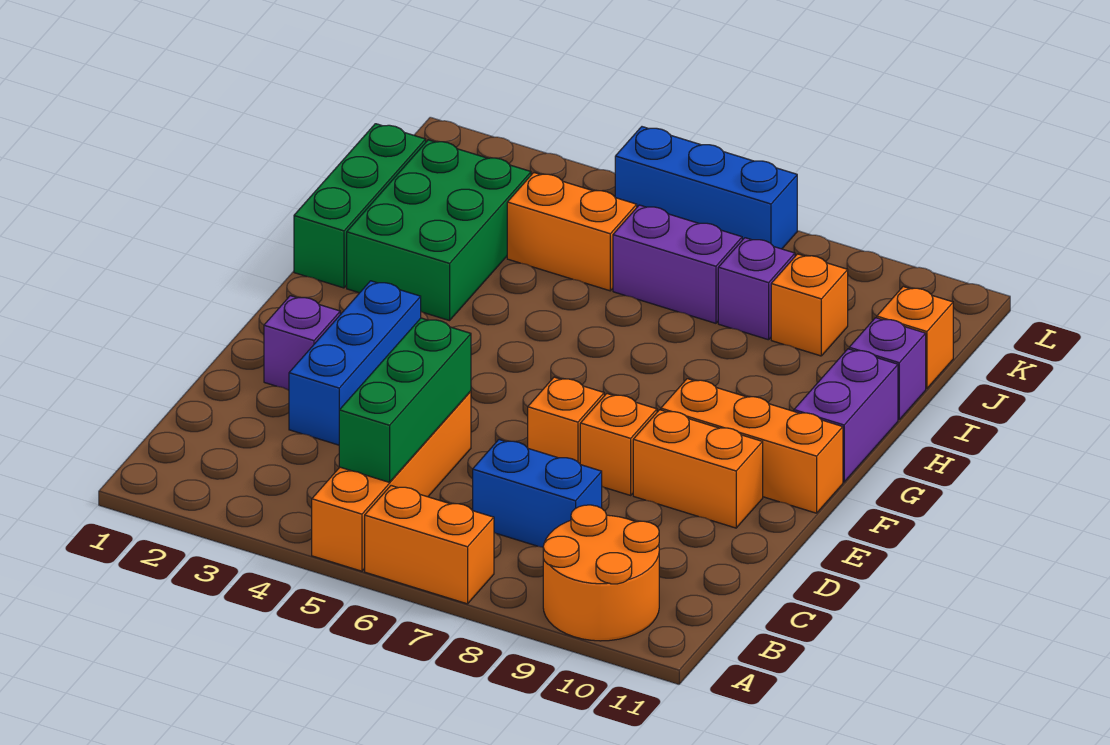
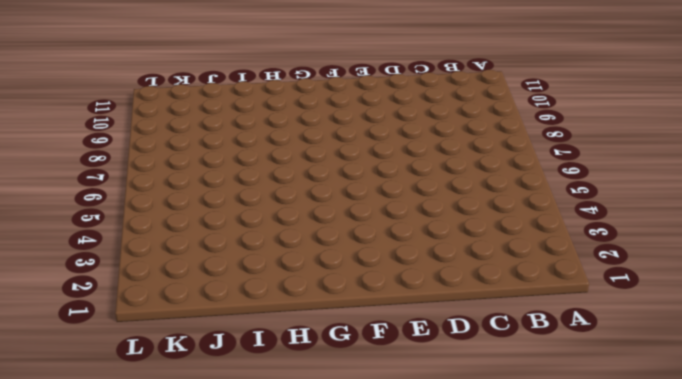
none -> orange 1x4 brick [312,391,471,571]
none -> orange 1x2 brick [365,486,494,604]
none -> orange 2x2 round brick [543,505,659,641]

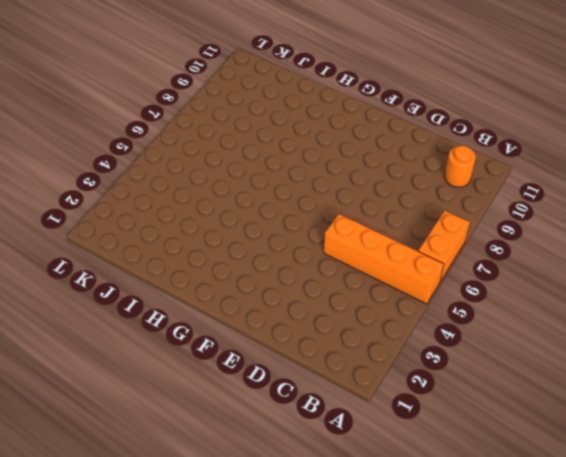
orange 1x1 round brick [445,146,476,187] -> orange 2x2 round brick [543,505,659,641]
none -> blue 1x2 brick [473,440,602,547]
none -> blue 1x3 brick [289,281,421,445]
none -> purple 1x1 brick [264,296,340,390]

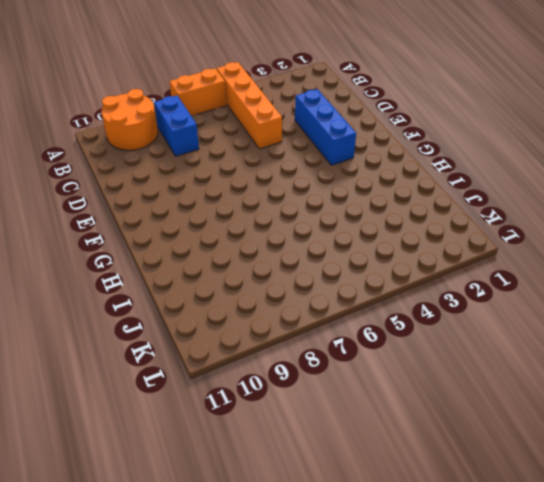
blue 1x2 brick [154,96,199,156] -> blue 1x2 brick turned to [473,440,602,547]
none -> purple 1x1 brick [264,296,340,390]
none -> orange 1x1 brick [528,377,604,464]
none -> orange 1x1 brick [580,394,657,495]

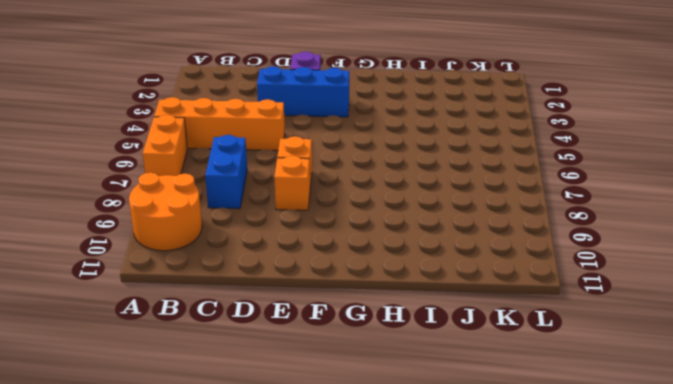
none -> orange 1x2 brick [633,410,763,528]
none -> orange 1x3 brick [661,379,843,513]
none -> purple 1x2 brick [794,349,898,482]

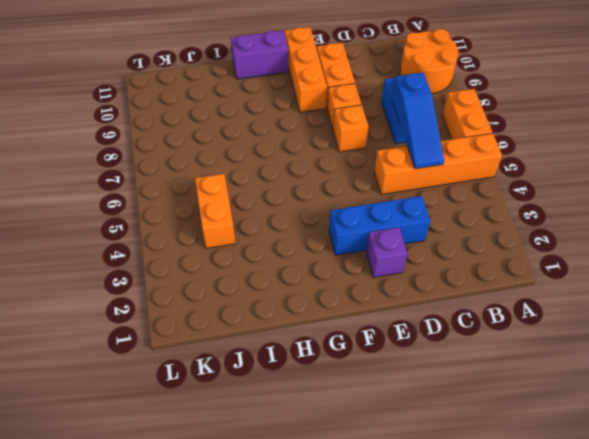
blue 1x3 slope [392,72,444,169] -> green 1x3 brick [339,318,471,482]
none -> green 1x3 brick [294,124,426,288]
none -> green 2x3 brick [347,140,531,321]
none -> purple 1x1 brick [849,318,926,420]

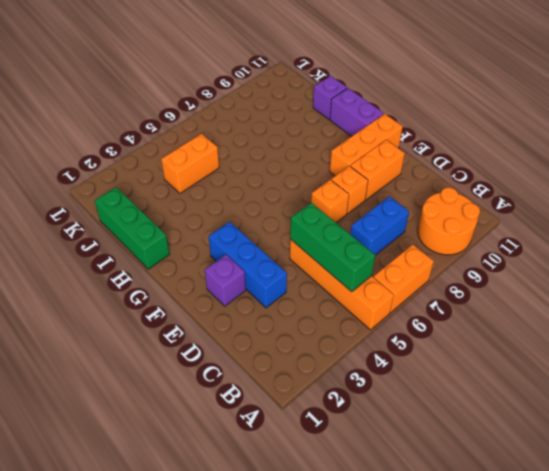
none -> green 2x3 brick [347,140,531,321]
none -> purple 1x2 brick [613,205,742,323]
none -> purple 1x1 brick [718,238,795,340]

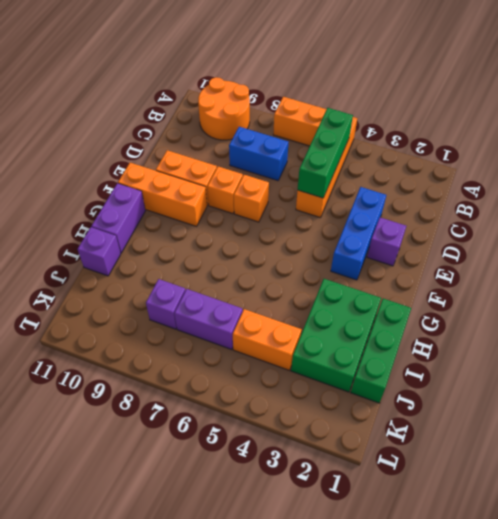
none -> orange 1x1 brick [771,254,848,356]
none -> orange 1x1 brick [877,287,953,389]
none -> blue 1x3 brick [615,127,797,249]

